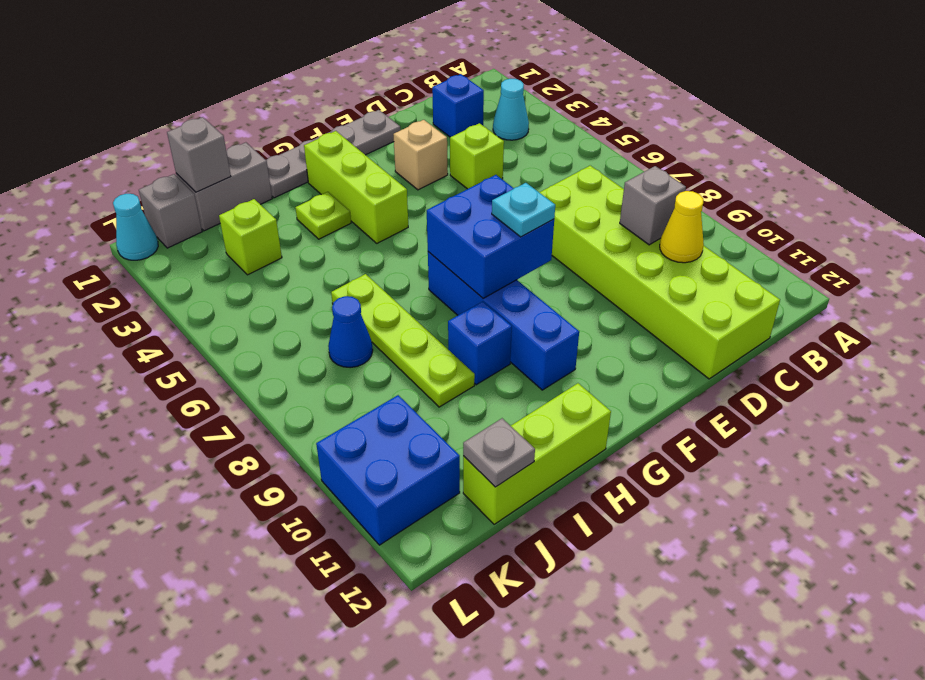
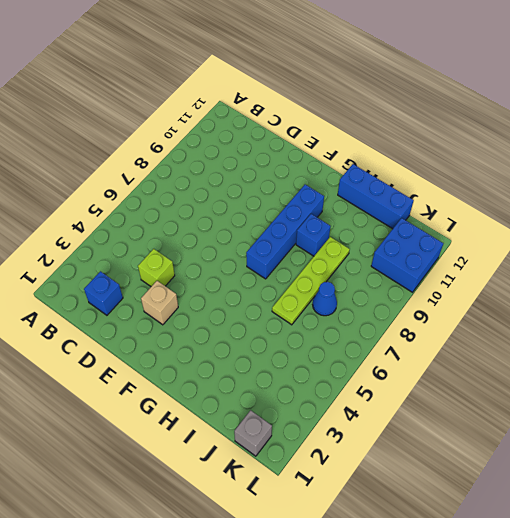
blue 1x3 brick [338,164,414,229] -> lime 1x3 brick [463,383,611,524]
none -> cyan 1x1 cone [493,79,529,140]
none -> lime 2x6 brick [539,166,780,379]
none -> grey 1x4 plate [266,110,400,198]

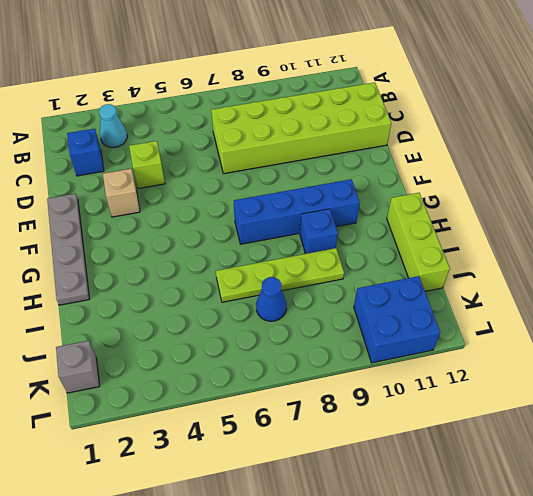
none -> lime 1x3 brick [304,131,408,243]
none -> lime 1x1 plate [295,192,351,239]
none -> grey 1x2 brick [176,142,272,231]

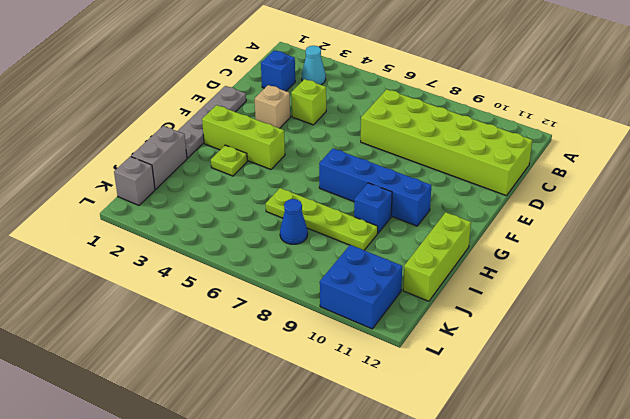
none -> lime 1x1 brick [219,199,282,275]
none -> cyan 1x1 cone [113,194,158,260]
none -> grey 1x1 brick [620,166,686,245]

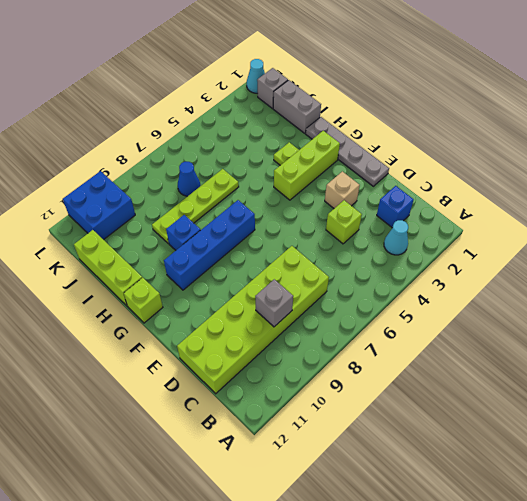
lime 1x1 brick [124,278,163,323] -> lime 1x1 brick moved to [219,199,282,275]
none -> yellow 1x1 cone [660,191,704,263]
none -> blue 2x2 brick [427,175,554,298]
none -> grey 1x1 brick [167,117,231,192]

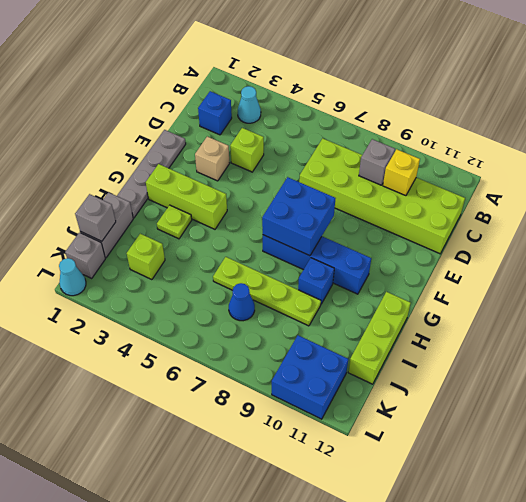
yellow 1x1 brick [383,149,420,196] -> yellow 1x1 cone [660,191,704,263]
none -> grey 1x1 plate [463,418,535,487]
none -> cyan 1x1 plate [492,183,555,237]

